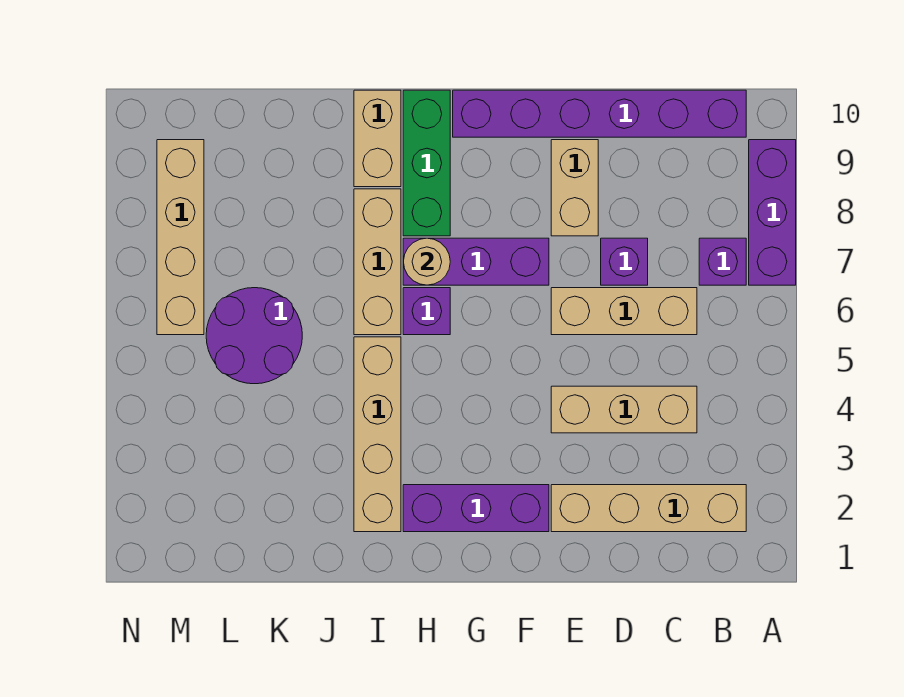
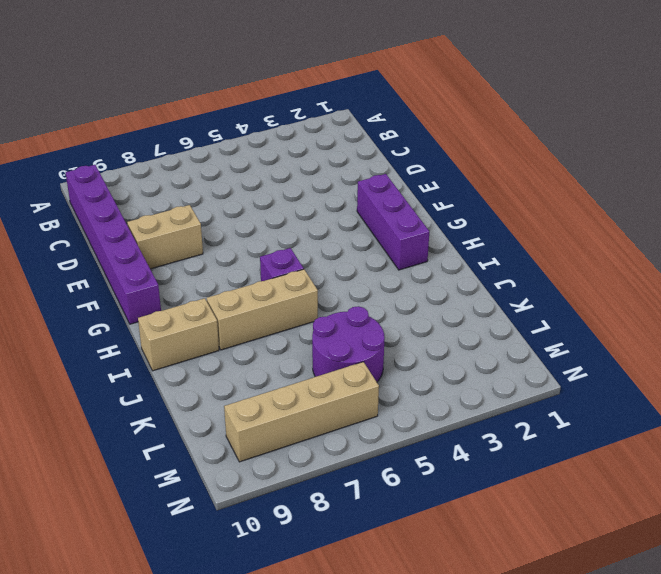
none -> purple 1x3 brick [749,140,796,285]
none -> tan 1x4 brick [551,485,746,532]
none -> purple 1x1 brick [699,238,746,285]

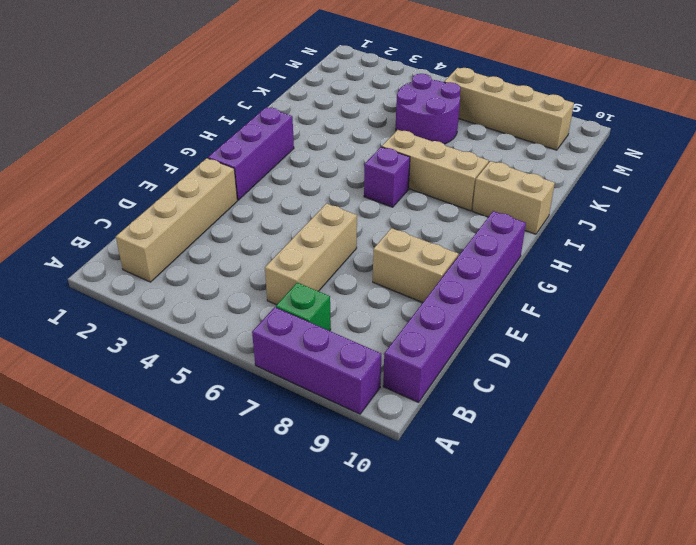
green 1x1 brick [276,283,331,331] -> purple 1x1 brick [699,238,746,285]
none -> tan 1x3 brick [551,386,697,433]
none -> purple 1x1 brick [601,238,648,285]
none -> purple 1x3 brick [403,238,549,285]

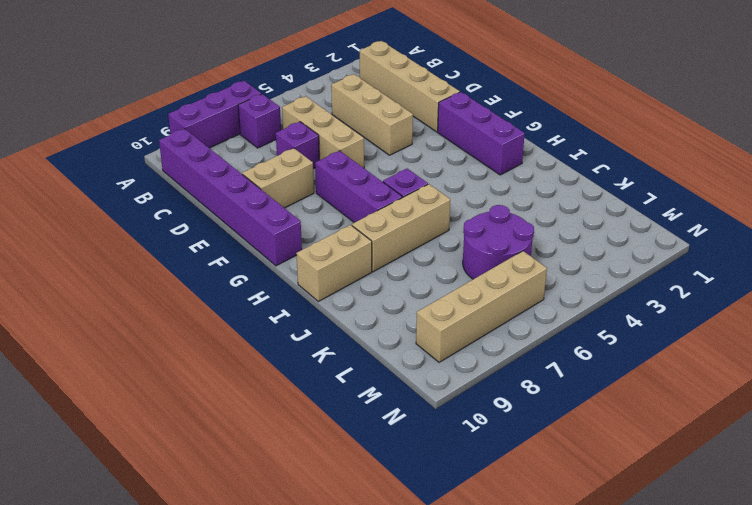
none -> green 1x3 brick [403,90,450,236]
none -> tan 1x4 brick [354,337,401,532]
none -> tan 1x1 round brick [403,238,450,285]

